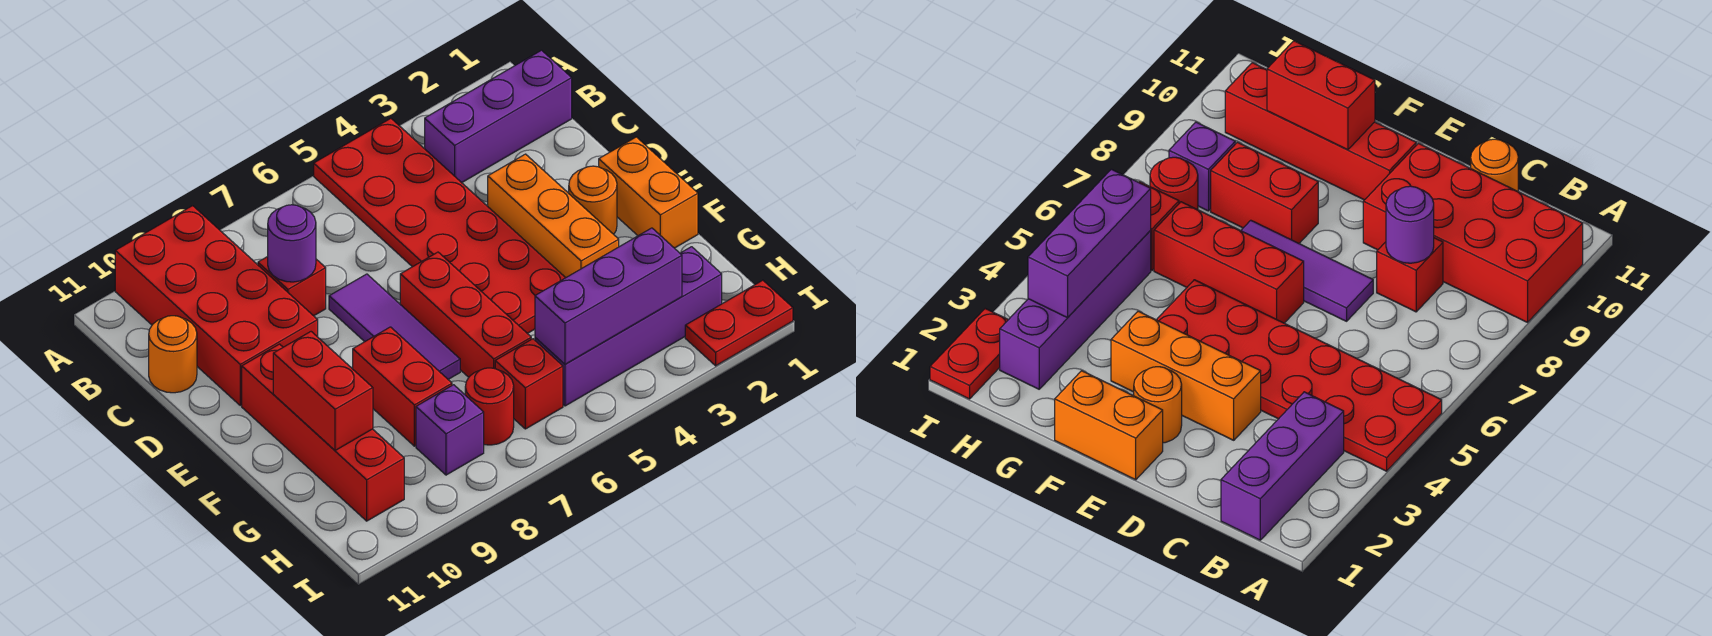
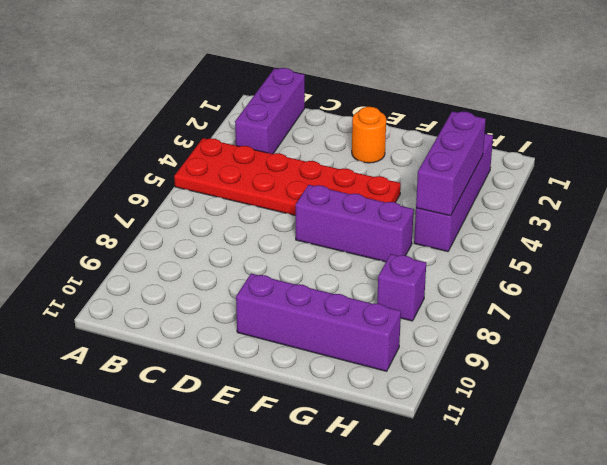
purple 1x3 brick [296,185,414,262] -> red 1x3 brick [400,252,531,377]
purple 1x4 brick [236,273,401,371] -> red 1x4 brick [242,344,404,521]
none -> red 2x4 brick [115,206,318,405]
none -> red 1x1 brick [258,257,326,316]
none -> orange 1x1 round brick [149,316,197,393]

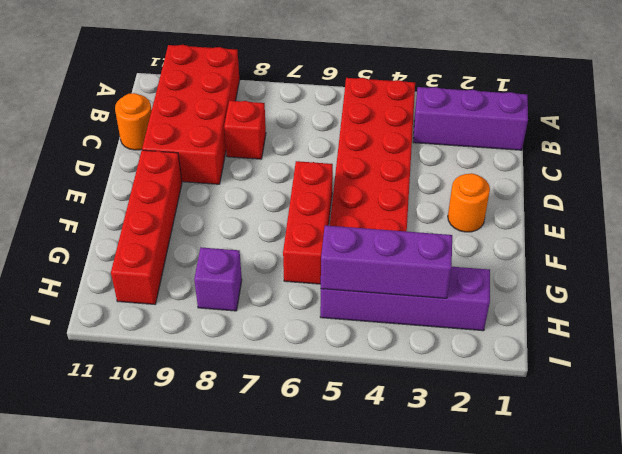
none -> orange 1x3 brick [488,154,619,278]
none -> purple 1x3 tile [329,274,460,379]
none -> orange 1x2 brick [599,137,698,248]

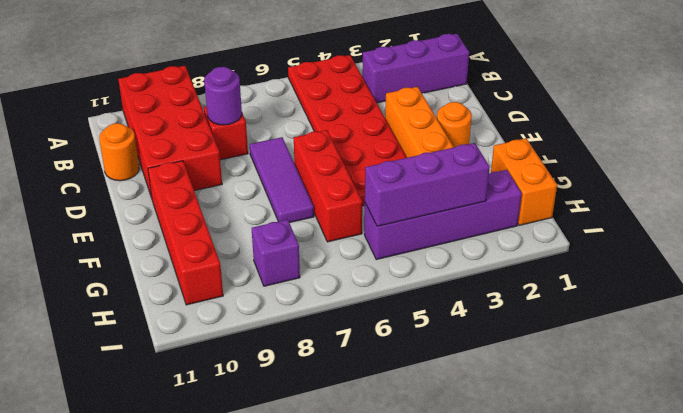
orange 1x2 brick [491,138,557,225] -> orange 1x2 brick moved to [599,137,698,248]
none -> red 1x2 brick [353,327,452,446]
none -> red 1x1 brick [495,339,563,429]
none -> red 1x1 round brick [465,368,514,445]

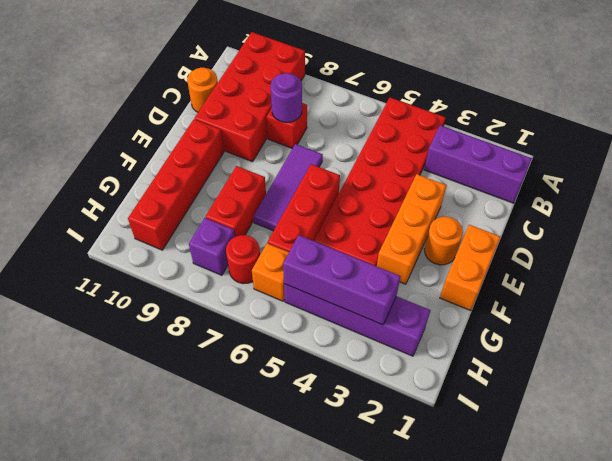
orange 1x1 brick [252,243,289,301] -> red 1x1 brick [495,339,563,429]
none -> red 1x2 plate [685,280,793,366]
none -> red 1x2 brick [273,332,373,451]

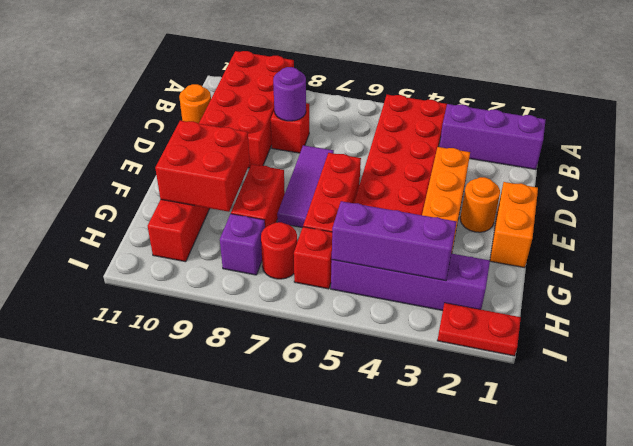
red 2x2 brick [155,121,250,212] -> red 1x2 brick [273,332,373,451]

